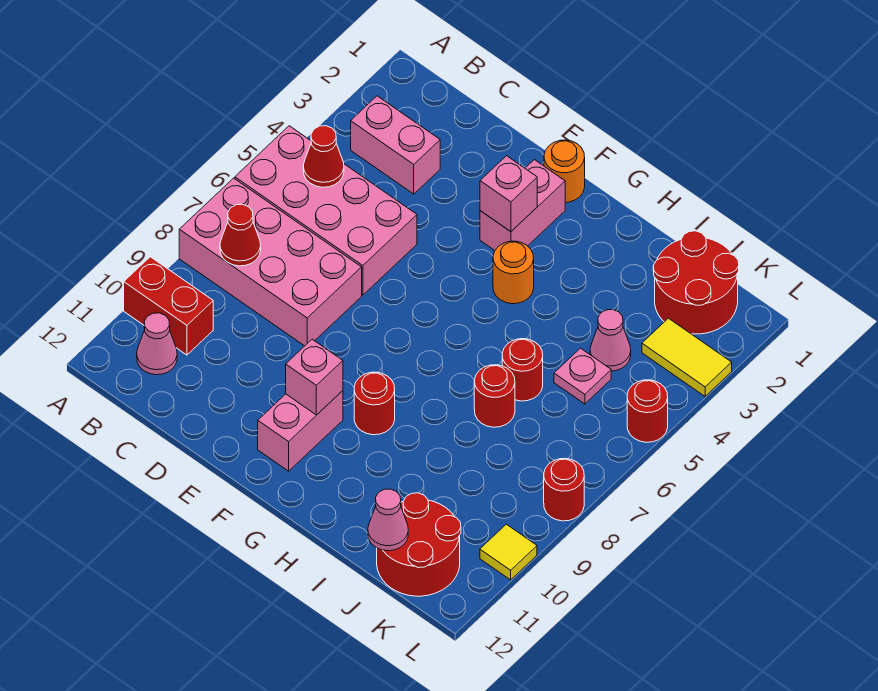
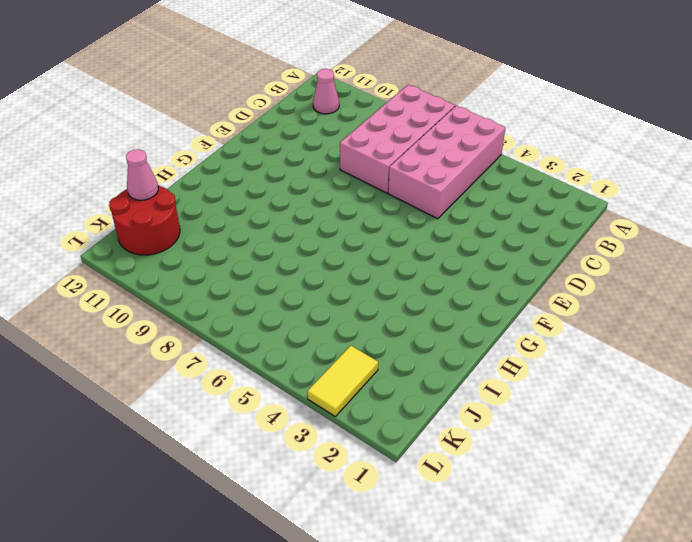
none -> red 1x2 brick [124,257,213,355]
none -> pink 1x2 brick [351,96,440,194]
none -> orange 1x1 round brick [544,140,585,202]

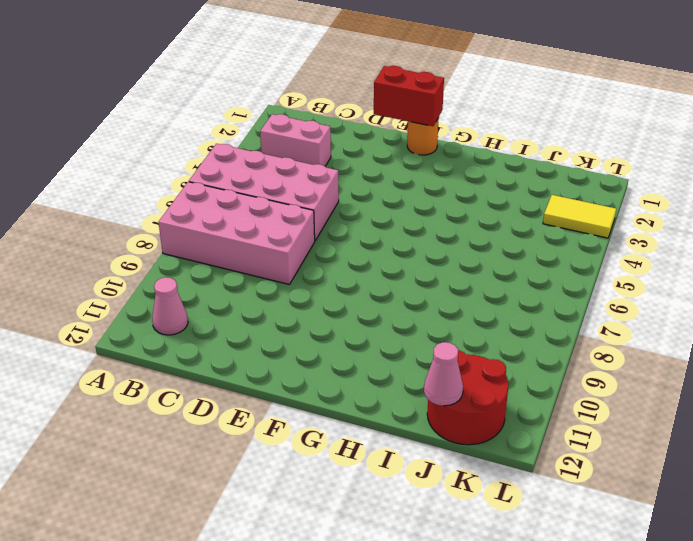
red 1x2 brick [374,66,444,126] -> red 1x2 brick moved to [124,257,213,355]
none -> pink 1x2 brick [480,160,565,250]
none -> pink 1x2 brick [258,391,343,471]
none -> orange 1x1 round brick [493,241,534,304]

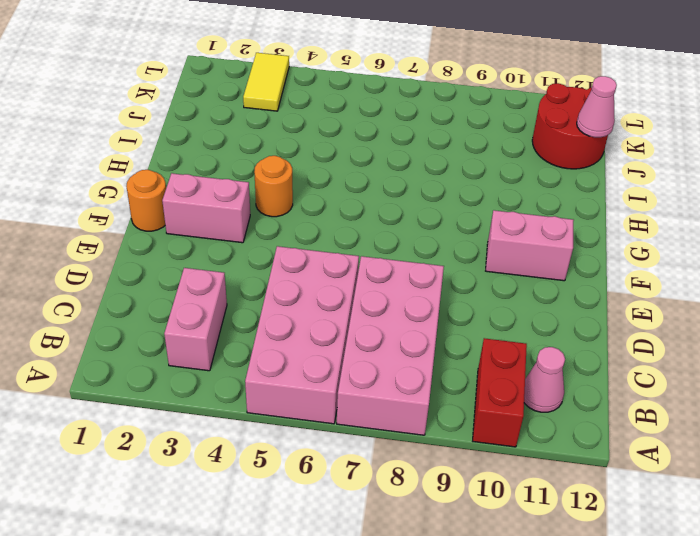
none -> red 1x1 round brick [354,372,395,435]
none -> red 1x1 round brick [502,339,543,401]
none -> red 1x1 round brick [474,365,515,427]

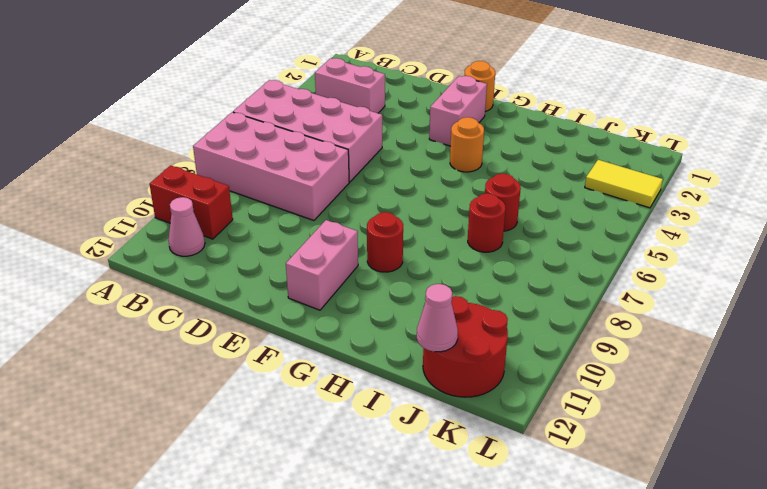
none -> red 2x2 round brick [653,231,739,334]
none -> pink 1x1 cone [590,310,631,371]
none -> pink 1x1 plate [554,348,611,404]

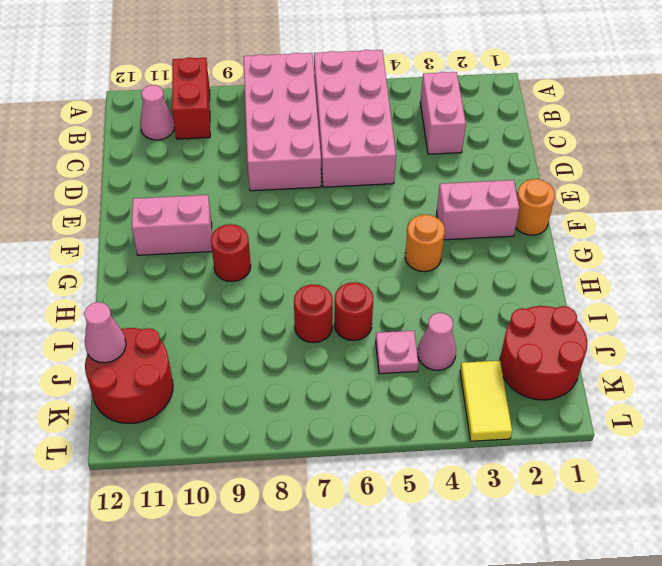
none -> red 1x1 round brick [627,380,668,442]
none -> red 1x1 round brick [544,458,584,521]
none -> yellow 1x1 tile [480,524,537,580]

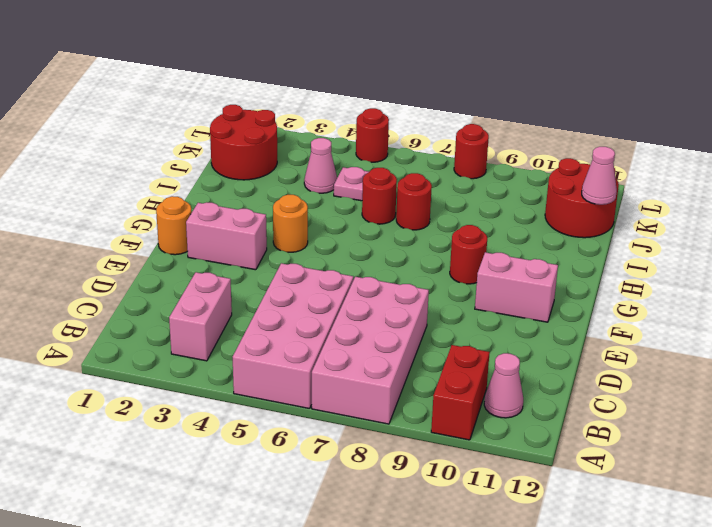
none -> yellow 1x2 tile [642,318,732,396]
none -> yellow 1x1 tile [480,524,537,580]
none -> red 1x1 cone [303,126,344,187]

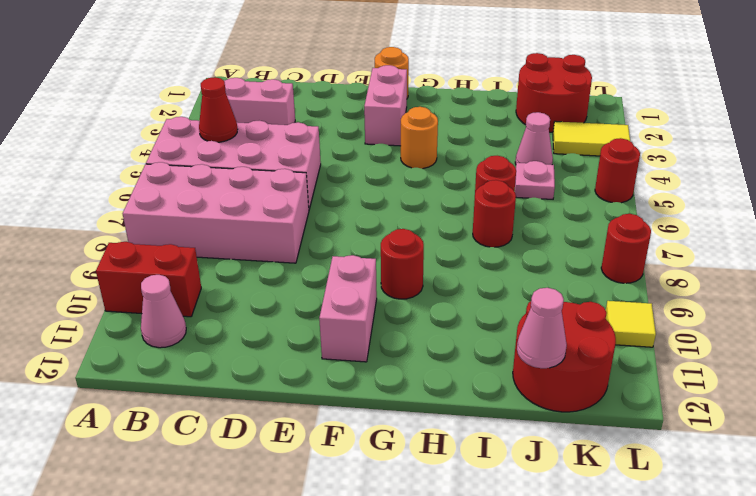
none -> red 1x1 cone [220,204,261,266]
none -> pink 1x1 brick [480,156,537,232]
none -> pink 1x1 brick [286,339,343,415]

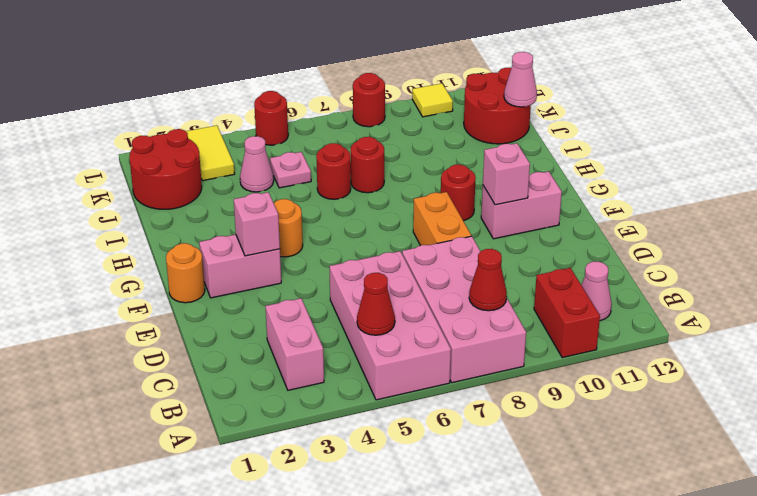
orange 1x2 brick [413,192,471,245] -> none

